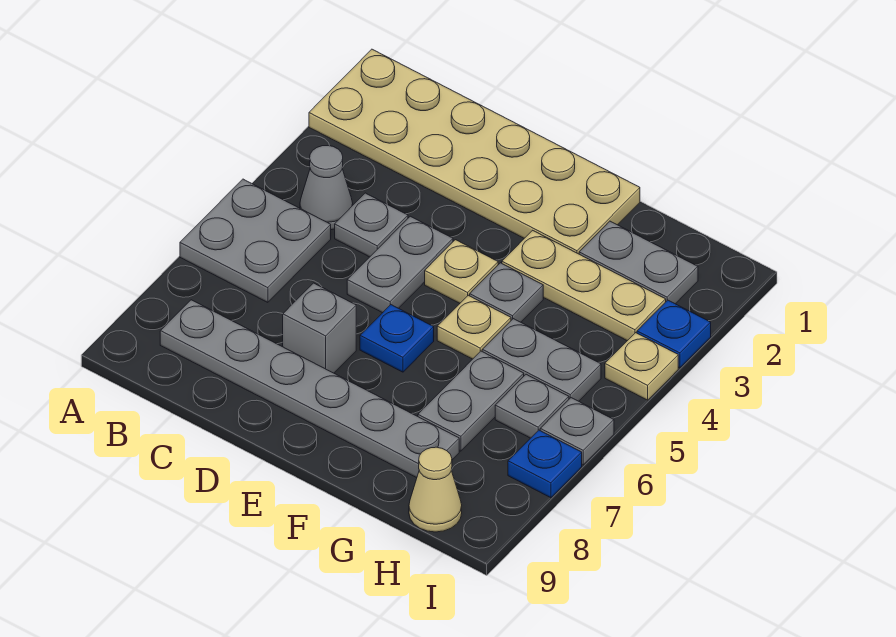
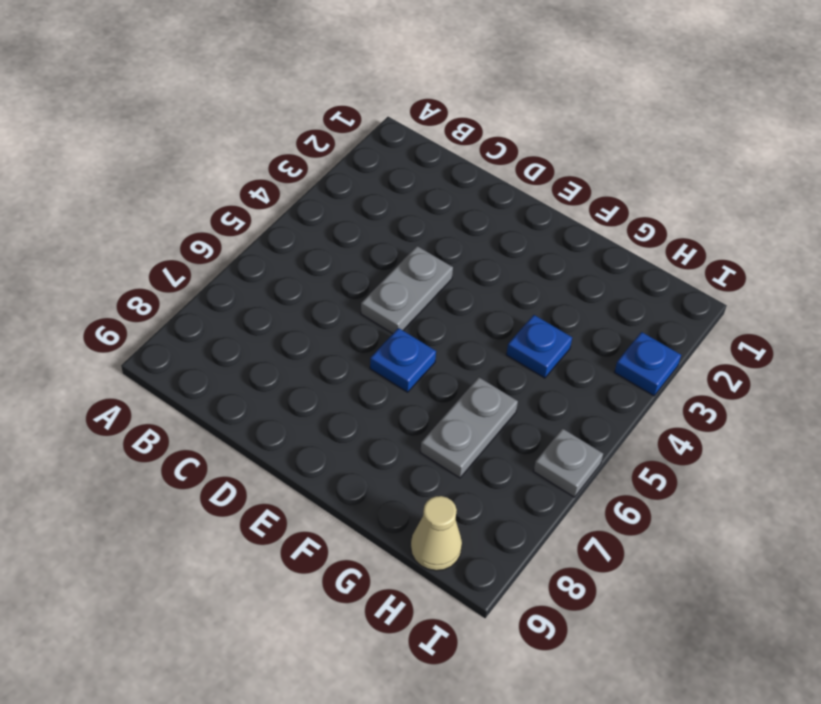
blue 1x1 plate [506,315,572,378] -> blue 1x1 plate moved to [508,430,582,498]
none -> tan 2x6 plate [309,49,640,254]
none -> grey 2x2 plate [180,179,331,302]
none -> grey 1x1 cone [300,146,353,230]

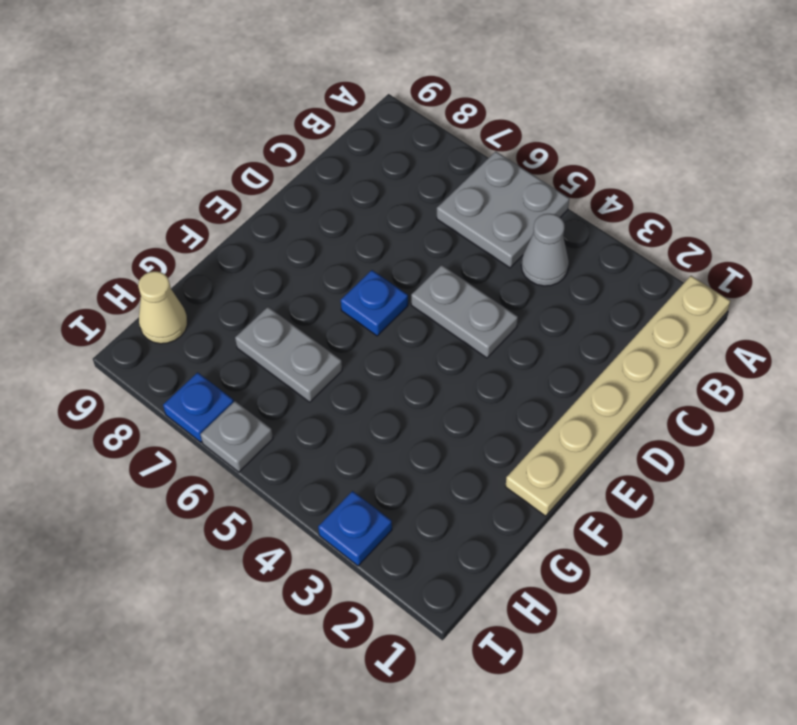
tan 1x6 plate [505,276,730,516] -> tan 2x6 plate [309,49,640,254]
none -> grey 1x6 plate [160,300,459,478]
none -> grey 1x1 plate [335,193,408,257]
none -> grey 1x1 brick [283,283,356,373]

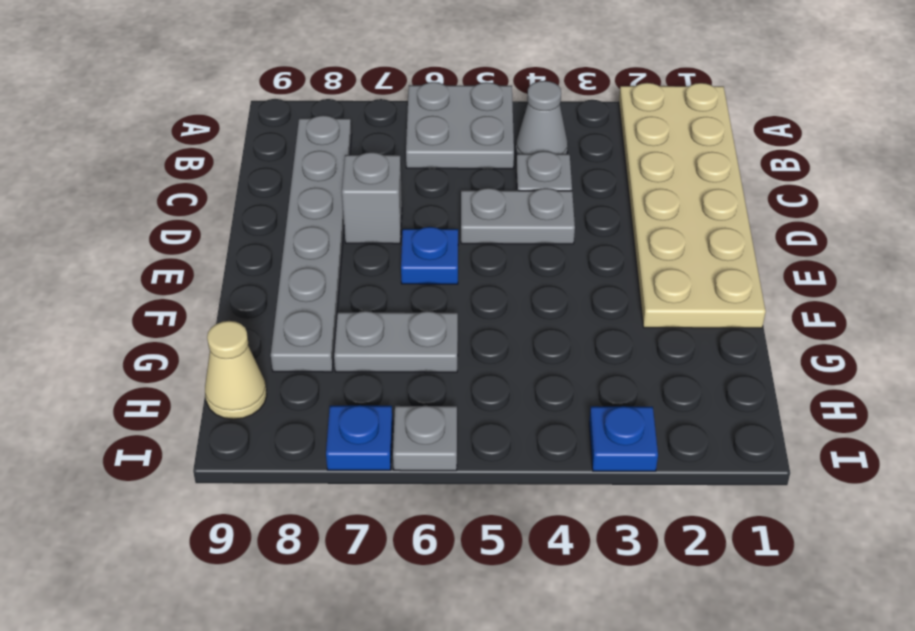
none -> tan 1x1 plate [425,240,498,303]
none -> tan 1x3 plate [502,230,666,341]
none -> grey 1x1 plate [470,263,543,322]

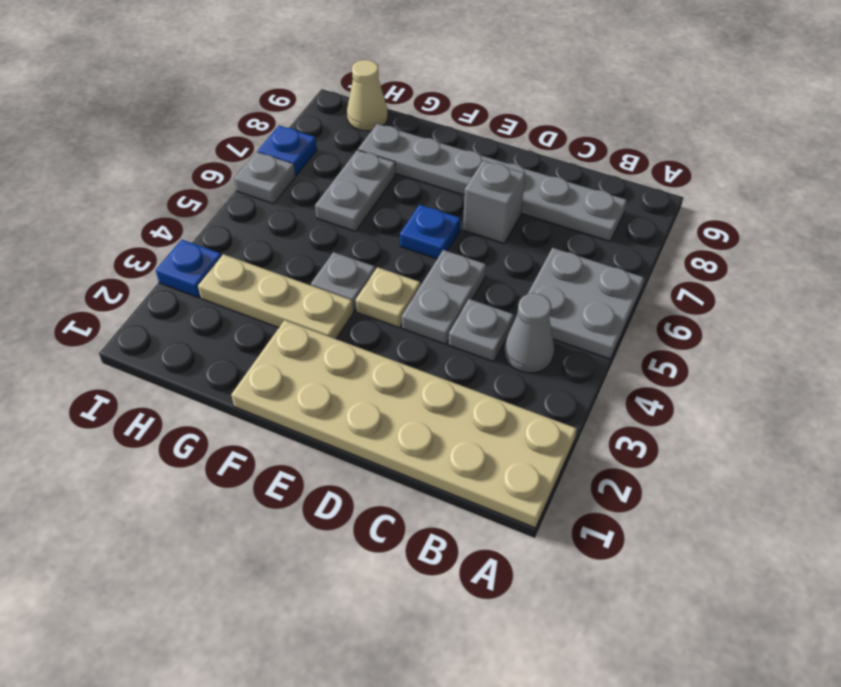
none -> tan 1x1 plate [437,295,511,359]
none -> grey 1x2 plate [579,221,698,304]
none -> grey 1x2 plate [482,319,601,401]

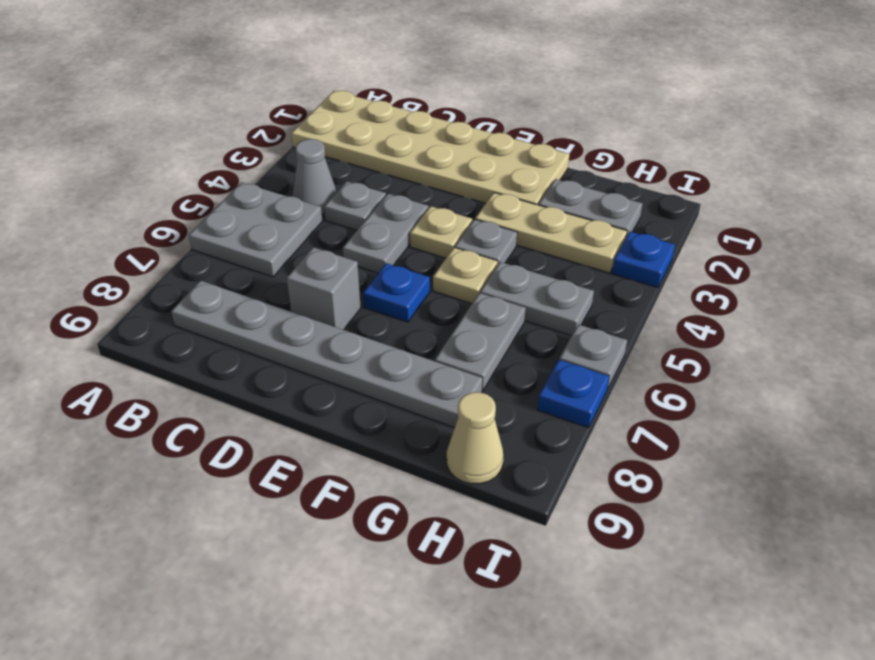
none -> grey 1x1 plate [495,374,569,438]
none -> tan 1x1 plate [605,333,678,400]

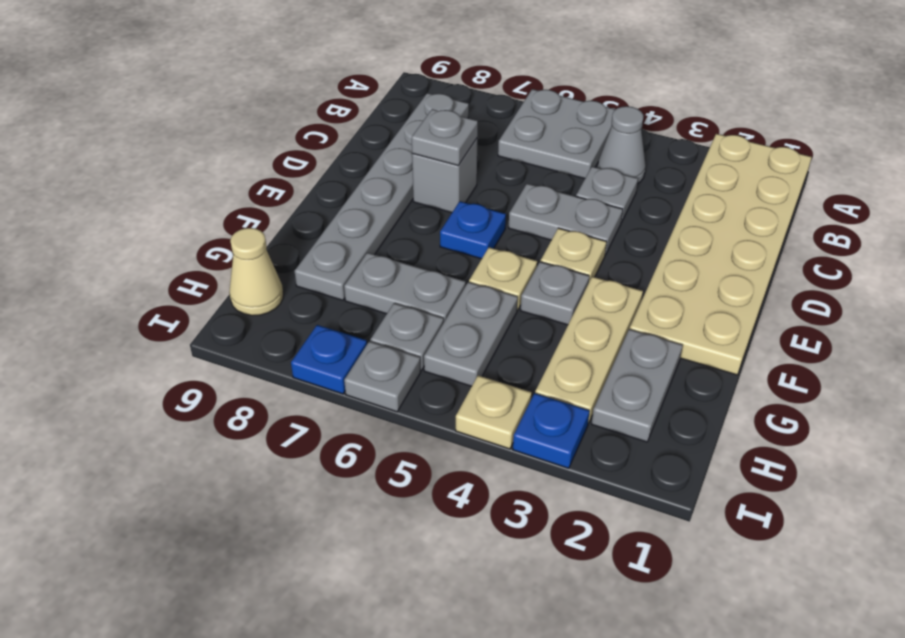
grey 1x1 plate [412,109,478,165] -> none

